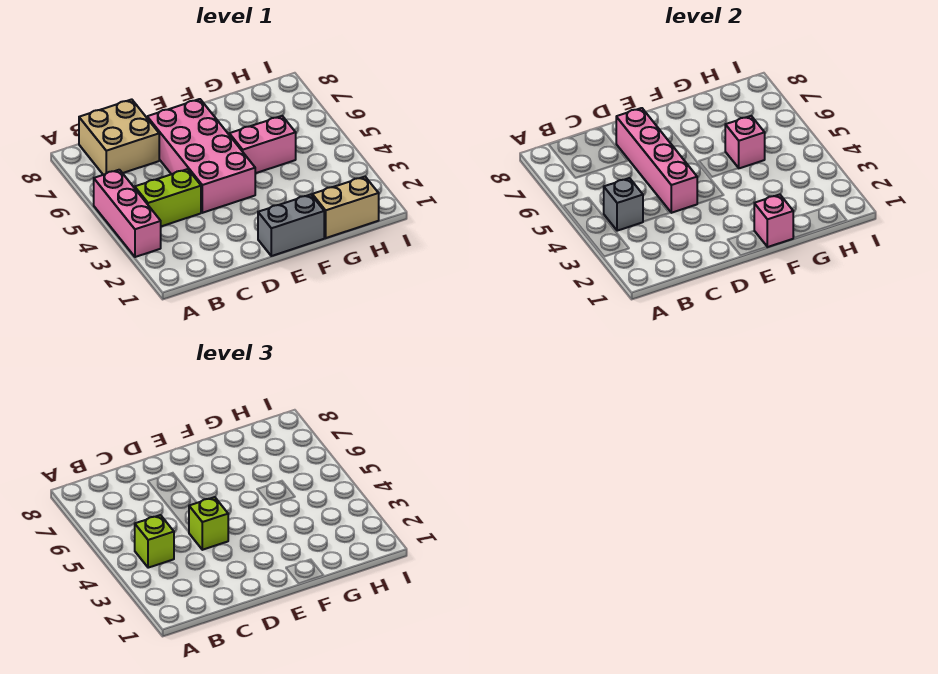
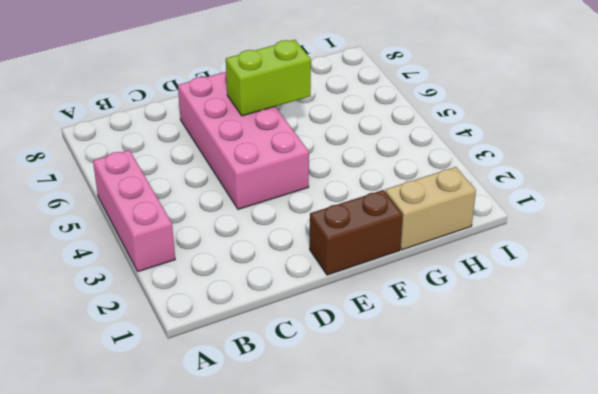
brown 1x2 brick [310,190,403,275] -> grey 1x2 brick [258,195,324,256]
lime 1x2 brick [226,40,311,116] -> lime 1x2 brick moved to [135,169,201,226]
none -> tan 2x2 brick [79,99,159,175]
none -> pink 1x2 brick [229,116,296,173]
none -> grey 1x1 brick [604,178,643,231]

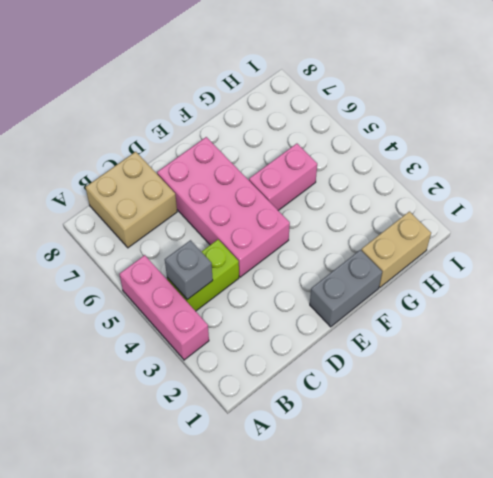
none -> pink 1x4 brick [616,108,697,213]
none -> pink 1x1 brick [754,195,793,247]
none -> pink 1x1 brick [725,116,765,168]

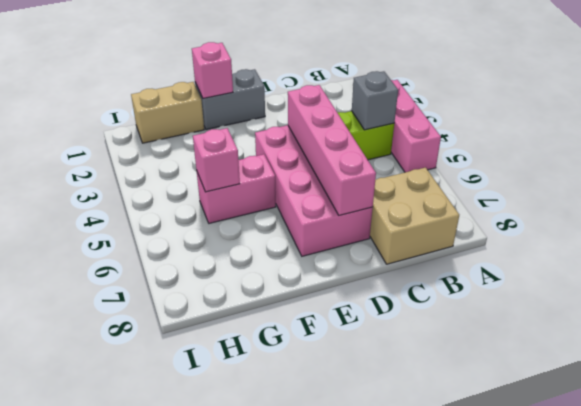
none -> lime 1x1 brick [135,515,174,568]
none -> lime 1x1 brick [189,497,228,550]

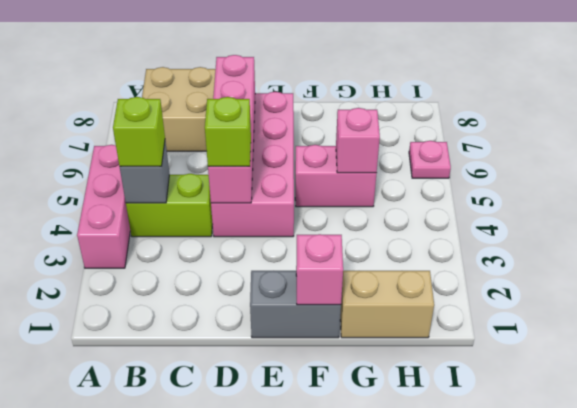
pink 1x1 plate [409,141,451,178] -> none

